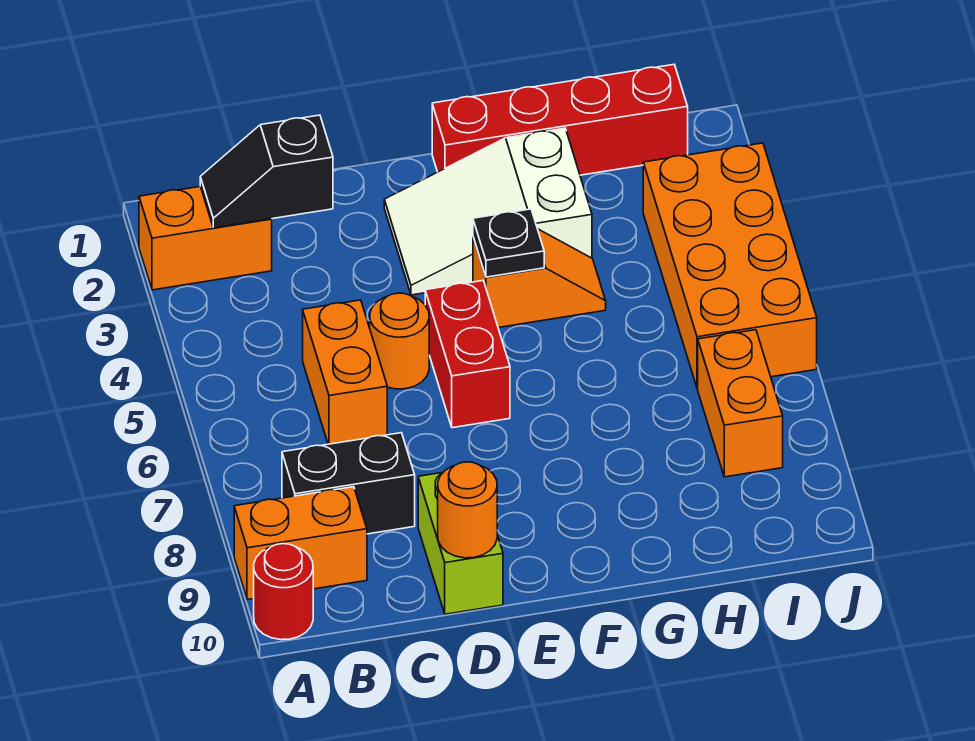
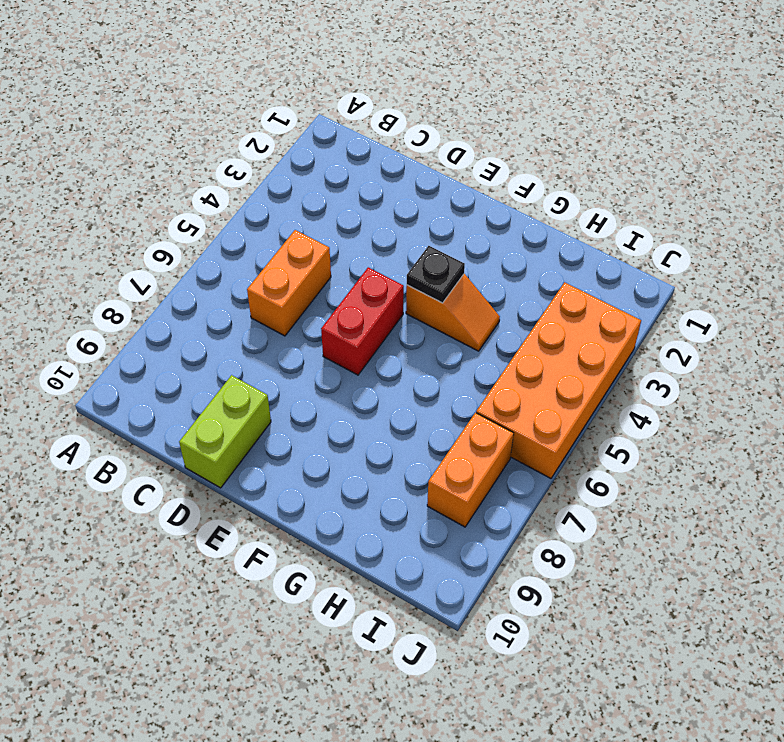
none -> orange 1x2 brick [139,186,272,290]
none -> orange 1x2 brick [234,487,367,600]
none -> red 1x1 round brick [254,544,313,640]

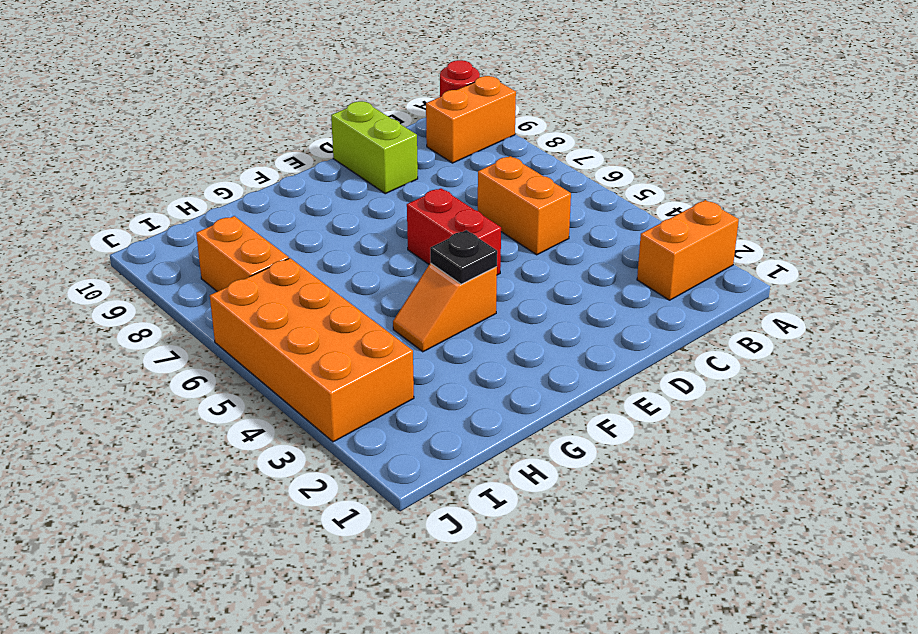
none -> black 1x2 brick [282,433,415,534]
none -> orange 1x1 round brick [370,293,429,389]
none -> white 2x3 slope [384,128,592,295]

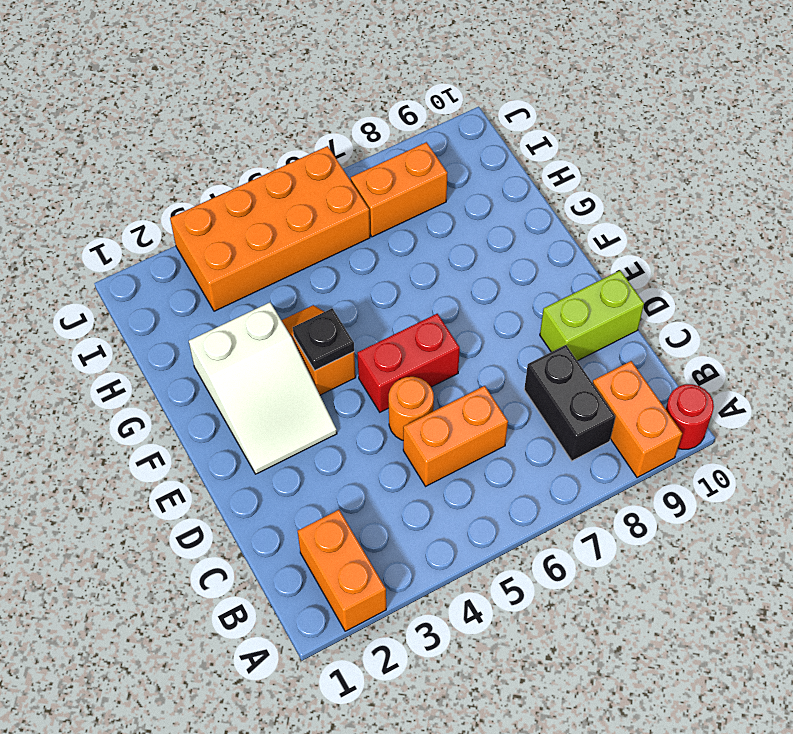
none -> red 1x4 brick [432,65,688,175]
none -> black 1x2 slope [200,115,333,228]
none -> orange 1x1 round brick [438,462,497,558]

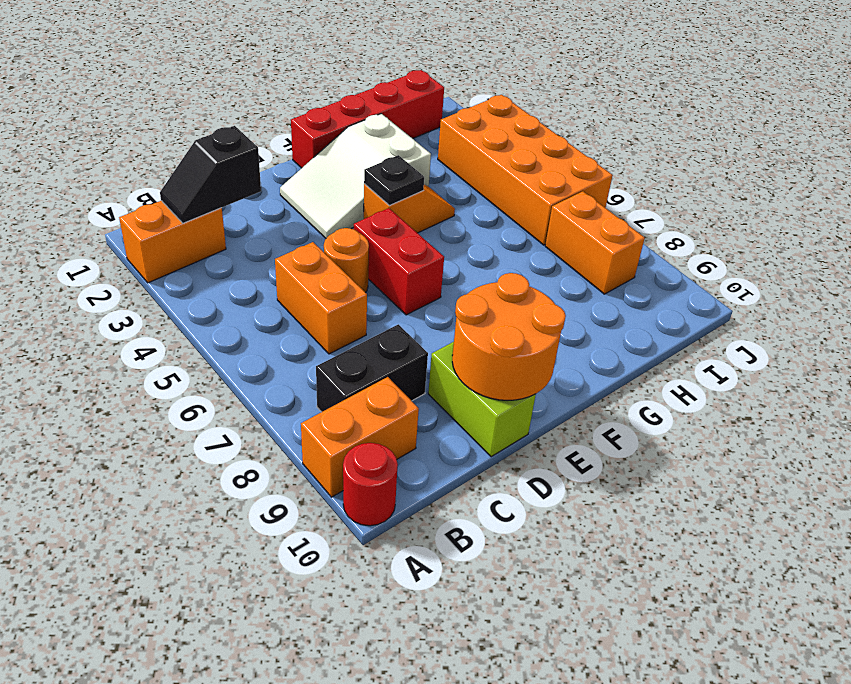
orange 2x2 round brick [452,273,566,400] -> orange 1x1 round brick [438,462,497,558]

